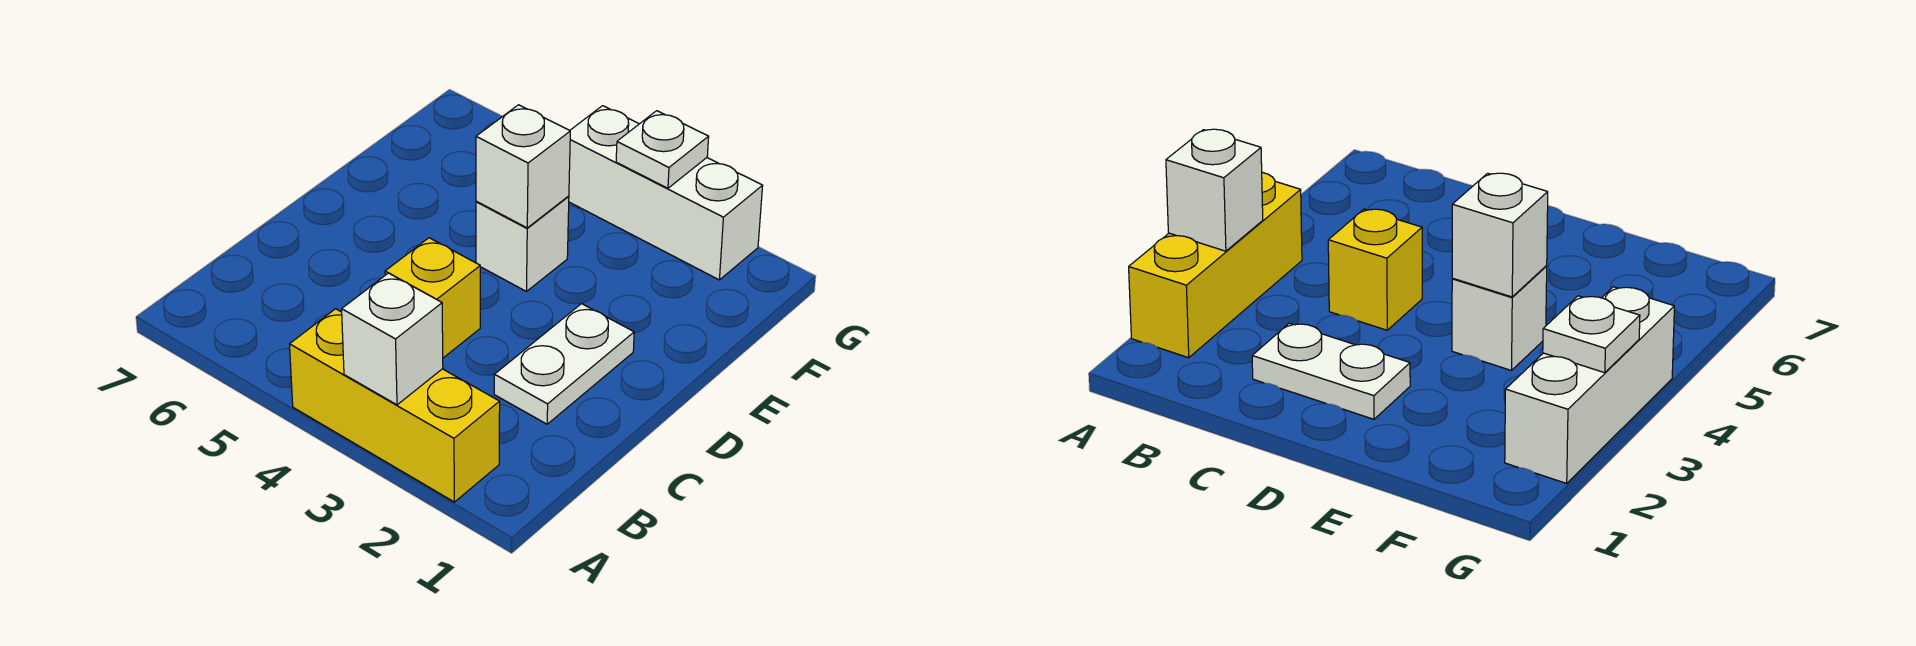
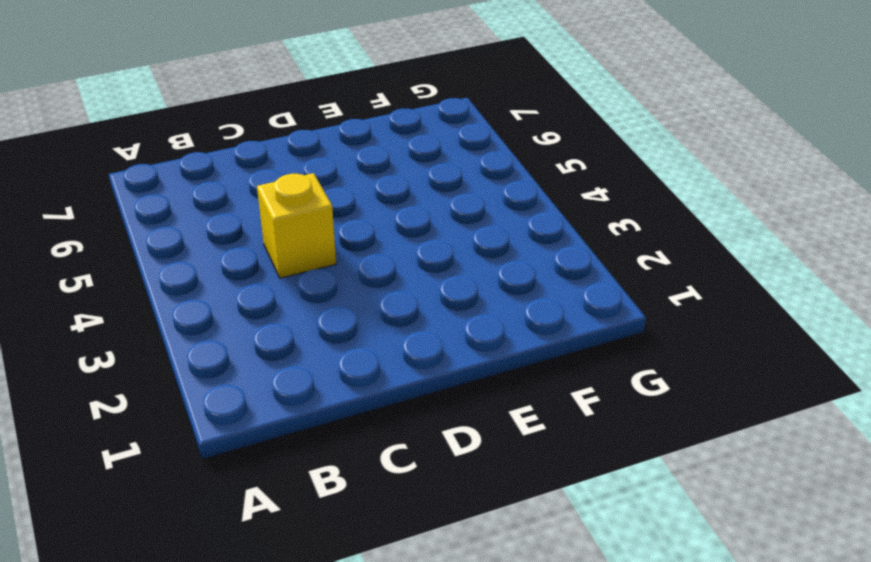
none -> yellow 1x3 brick [290,309,500,502]
none -> white 1x2 plate [494,304,634,424]

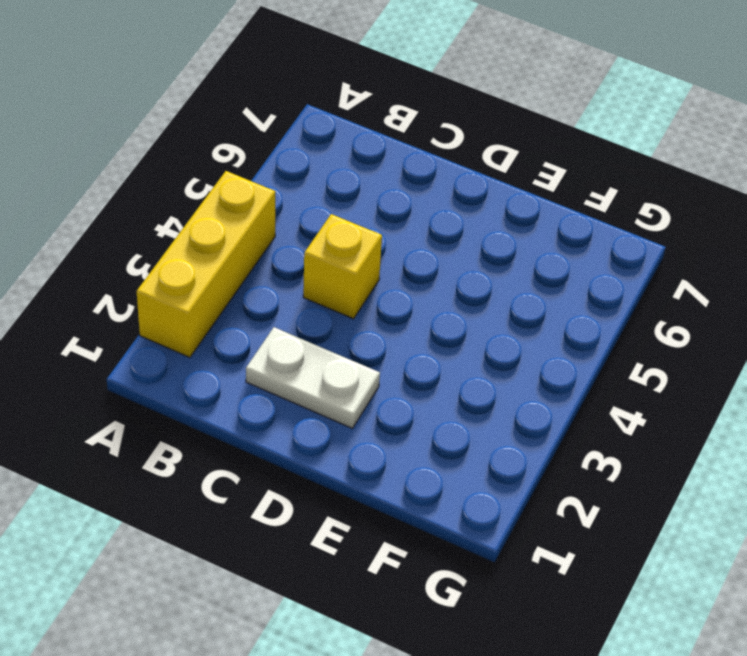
none -> white 1x1 brick [476,196,569,292]
none -> white 1x3 brick [569,106,763,280]

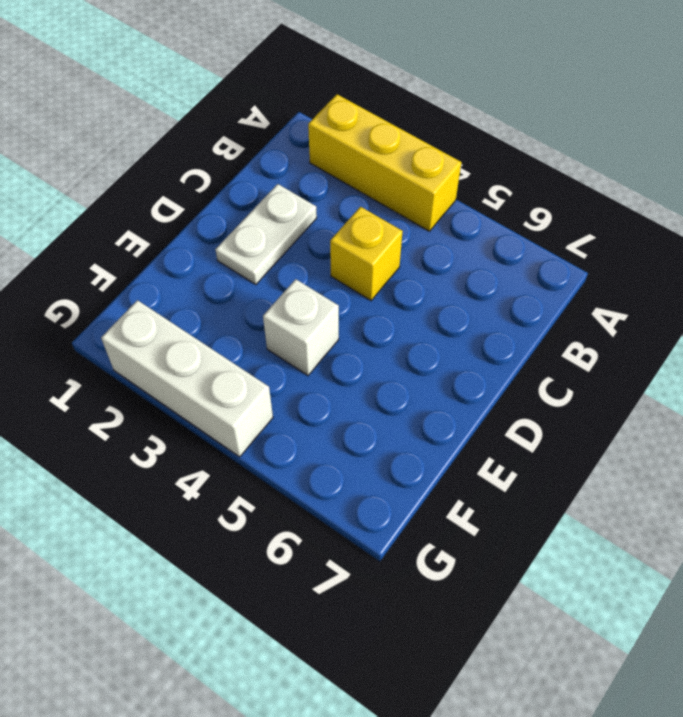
none -> white 1x1 brick [342,273,443,405]
none -> white 1x1 brick [476,105,570,228]

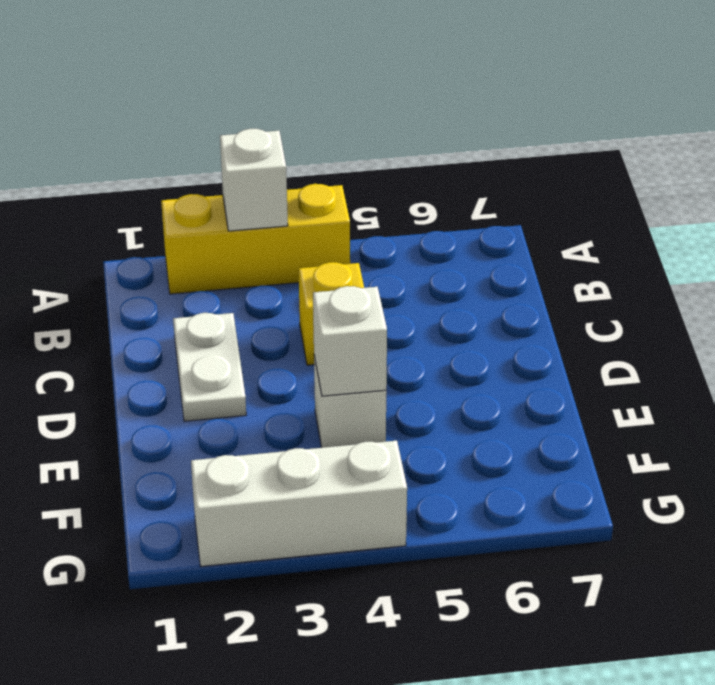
none -> white 1x1 plate [616,111,709,188]

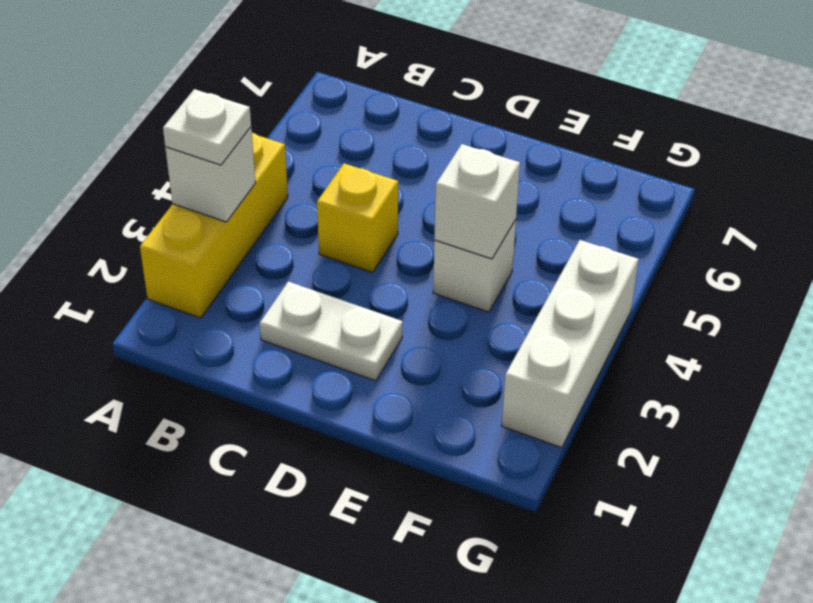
white 1x1 plate [163,89,251,165] -> white 1x1 plate moved to [616,111,709,188]

